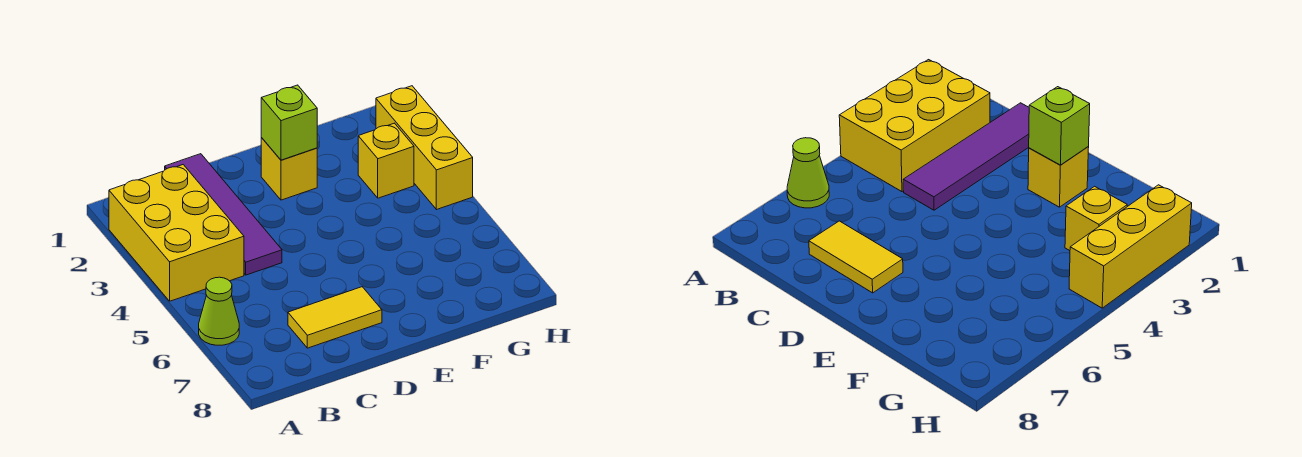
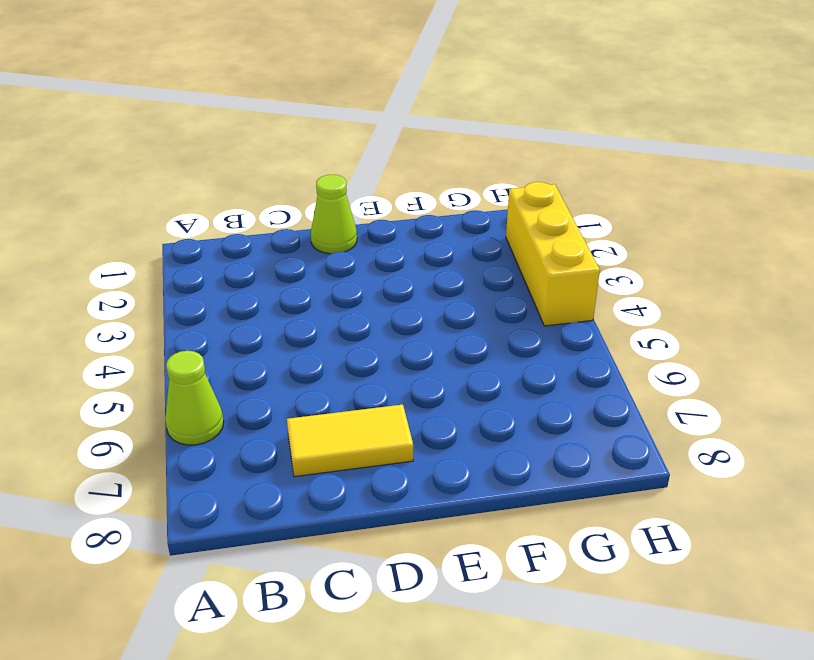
lime 1x1 cone [311,175,357,254] -> none
none -> yellow 2x3 brick [109,165,244,301]
none -> purple 1x4 tile [165,154,282,275]

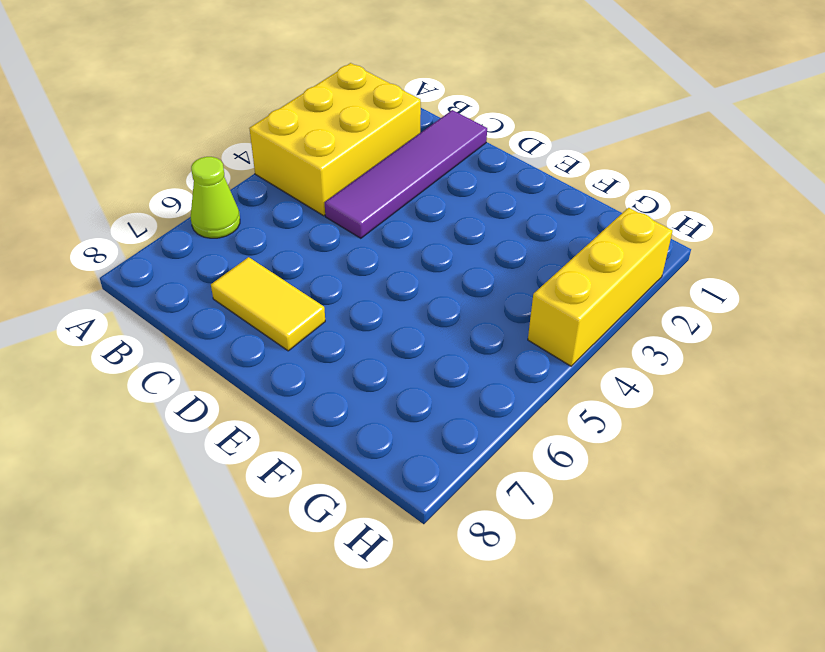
none -> yellow 1x1 brick [261,138,317,200]
none -> yellow 1x1 brick [358,123,414,198]

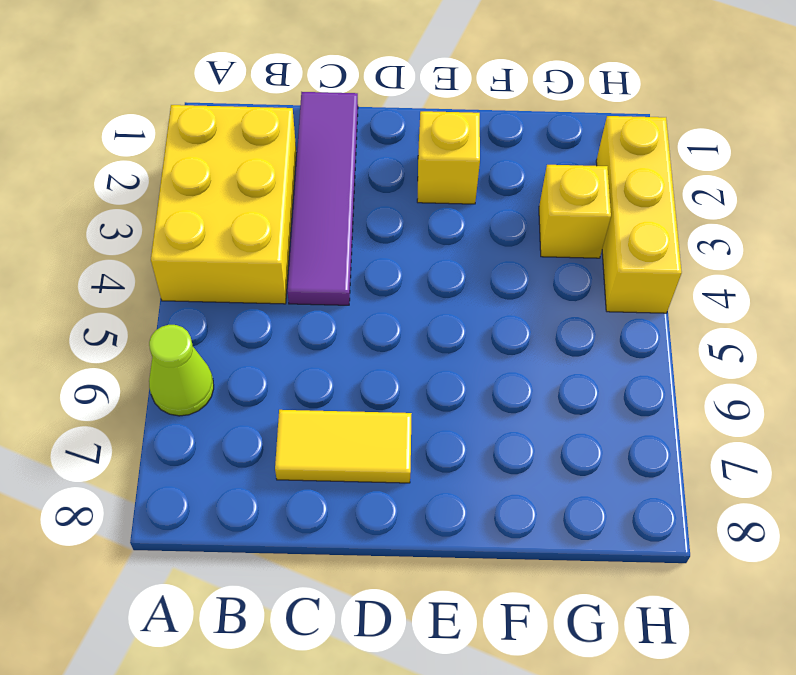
none -> lime 1x1 brick [261,85,317,160]

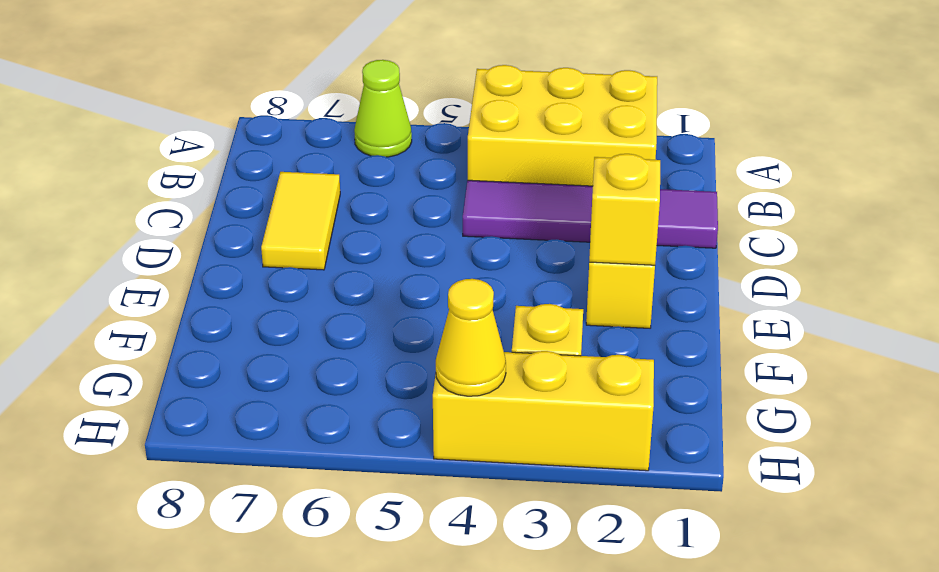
yellow 1x1 brick [589,154,660,265] -> lime 1x1 brick [261,85,317,160]
yellow 1x1 cone [436,279,506,396] -> none

